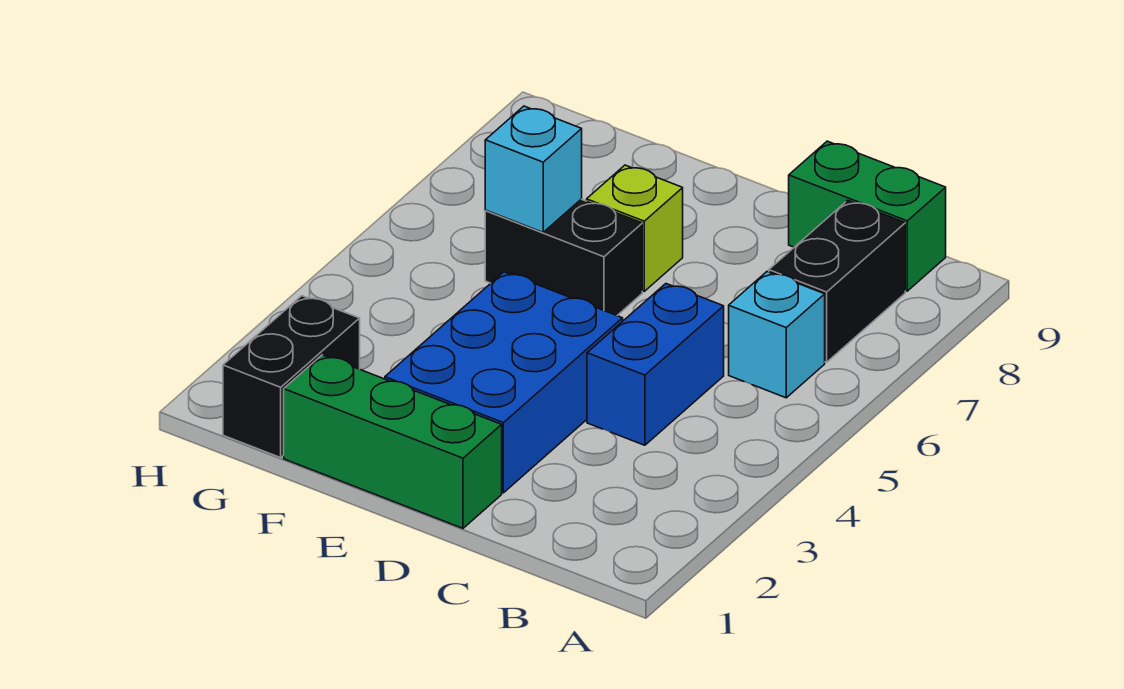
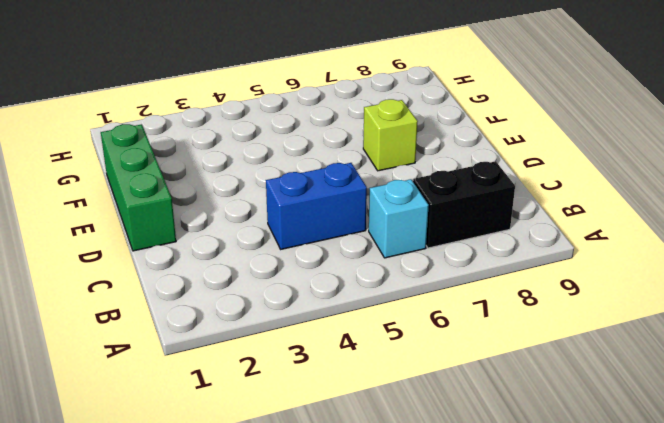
none -> green 1x2 brick [789,141,946,291]
none -> blue 2x3 brick [385,272,623,493]

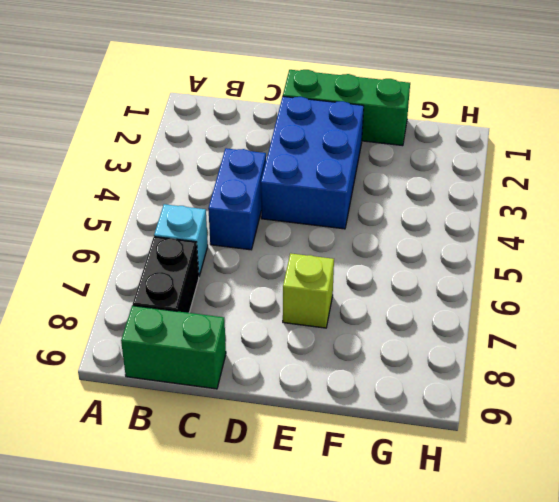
none -> black 1x2 brick [485,199,642,315]
none -> black 1x2 brick [223,296,360,458]

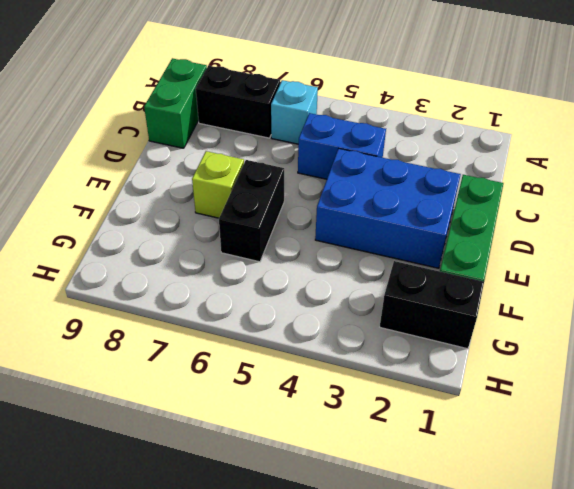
none -> cyan 1x1 brick [485,106,582,232]

